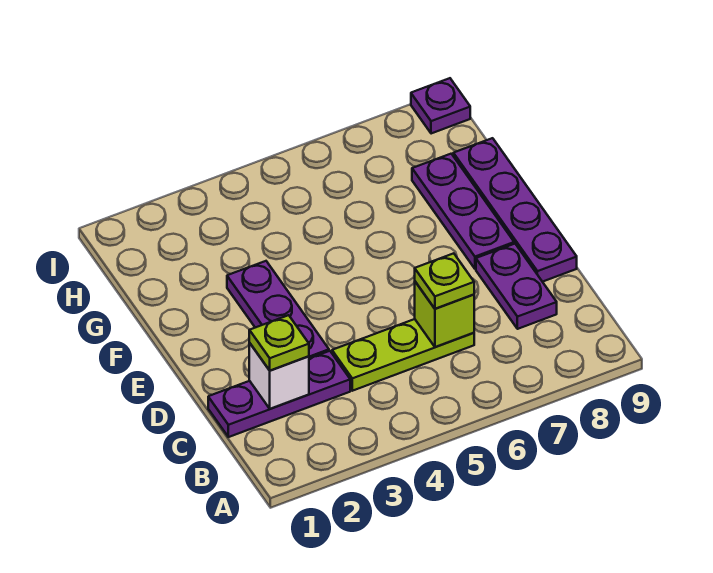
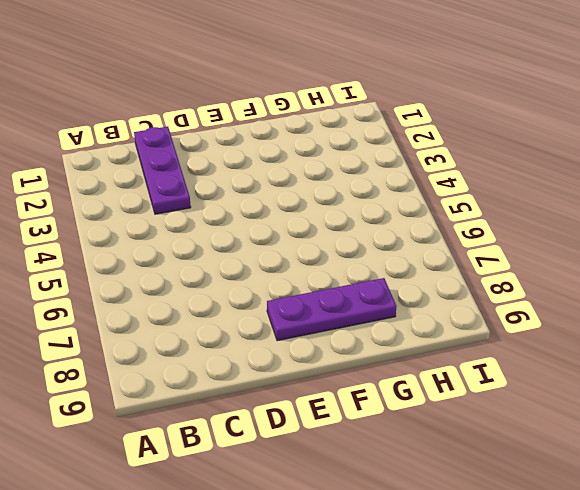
none -> lime 1x3 plate [332,319,474,391]
none -> purple 1x2 plate [476,244,557,329]

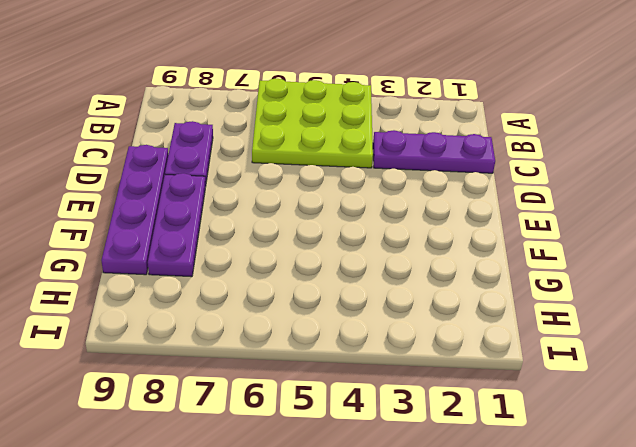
lime 3x3 plate [252,79,373,168] -> lime 1x3 plate [332,319,474,391]
none -> purple 1x3 plate [227,261,329,358]
none -> purple 1x1 plate [411,78,470,134]

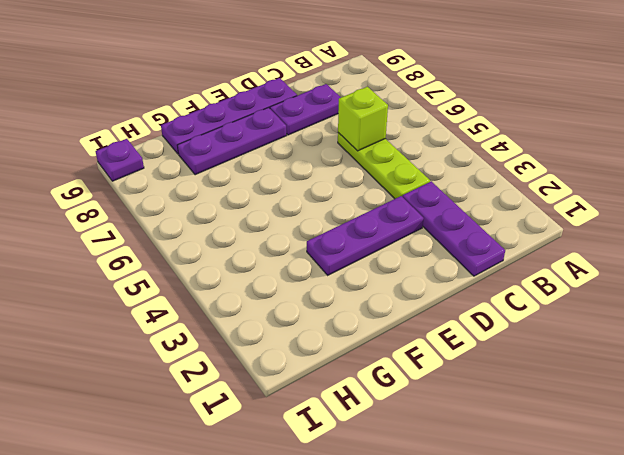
none -> white 1x1 brick [249,343,309,409]
none -> lime 1x1 plate [249,315,309,370]

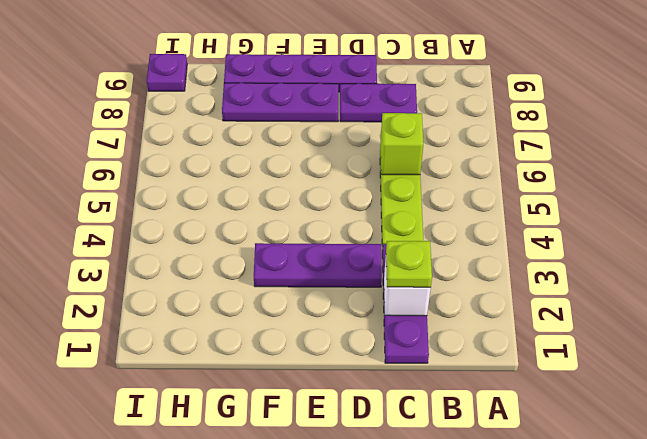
none -> lime 1x1 plate [415,253,474,309]

